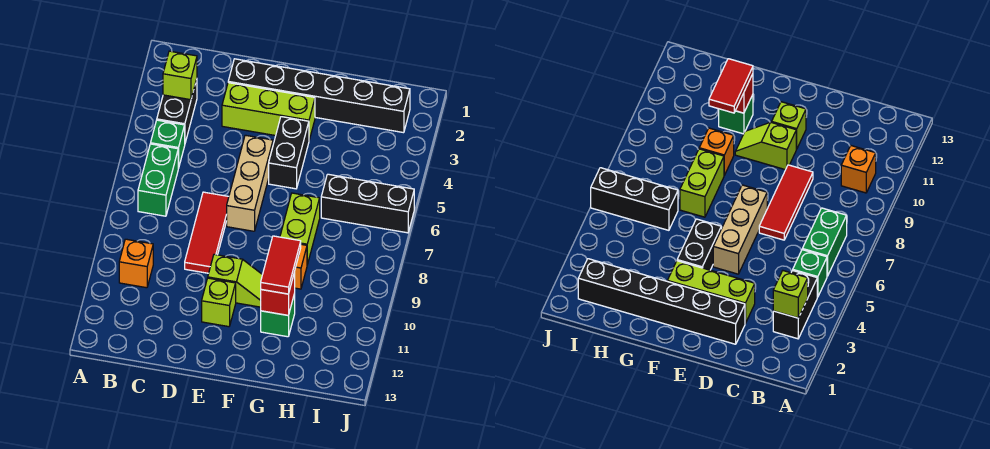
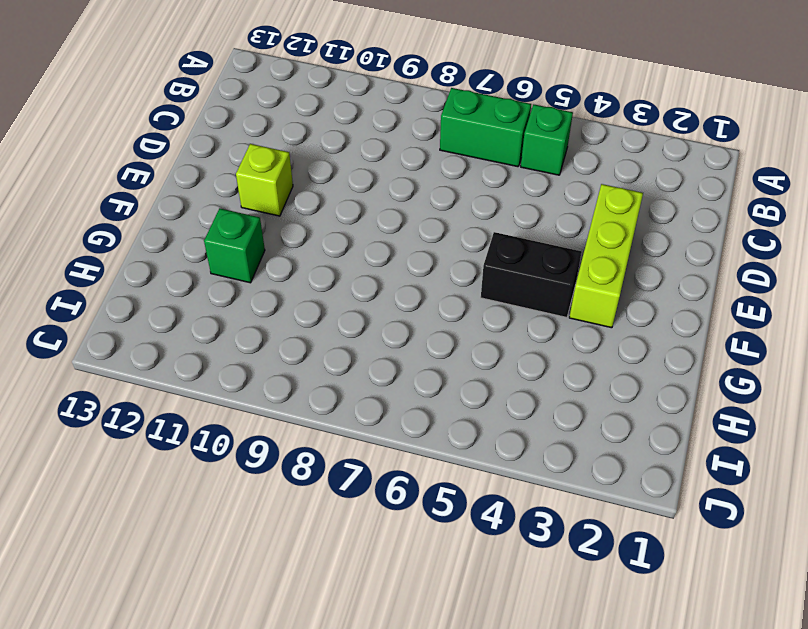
none -> black 1x2 brick [157,79,197,143]
none -> orange 1x1 brick [119,239,153,288]
none -> black 1x6 brick [228,59,410,133]

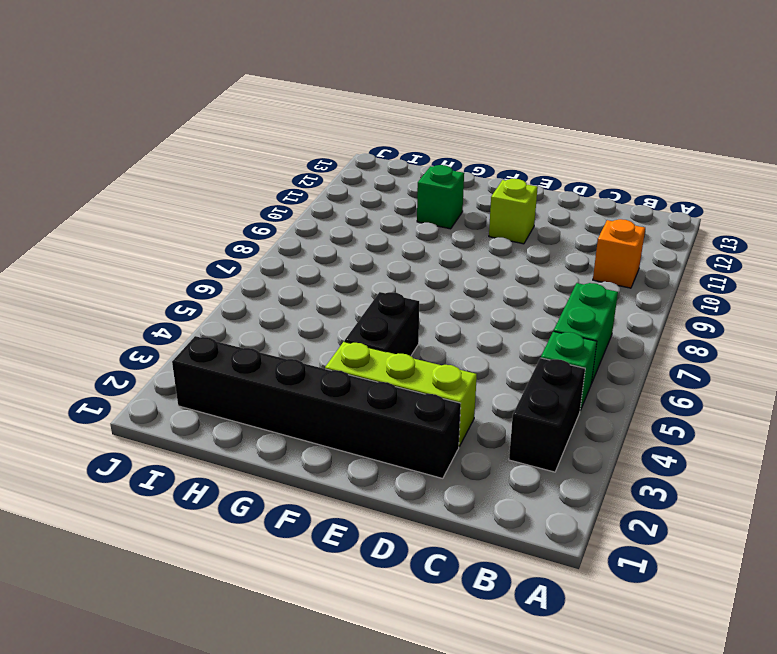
none -> red 1x3 tile [185,192,229,273]
none -> tan 1x3 brick [227,135,273,231]
none -> lime 1x2 slope [208,254,262,307]

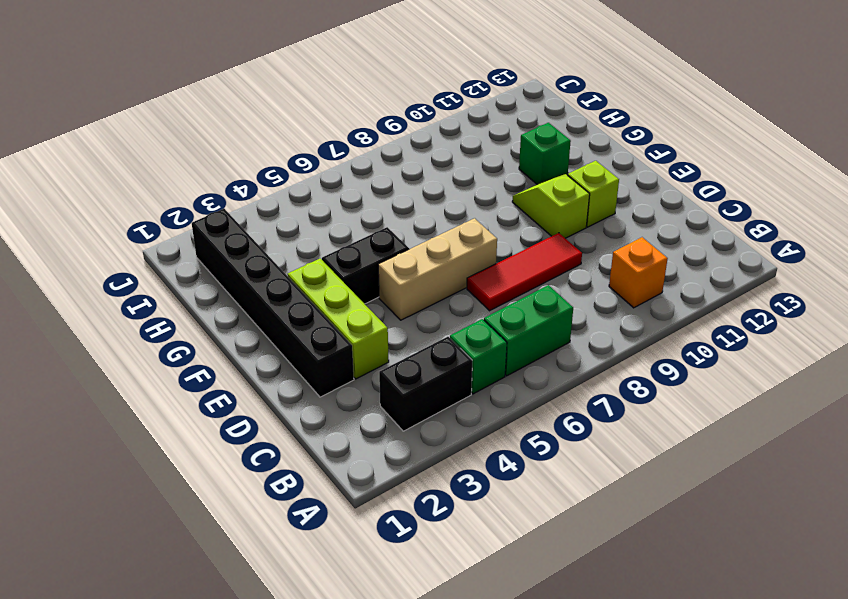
none -> lime 1x2 brick [280,193,320,265]
none -> orange 1x1 brick [295,244,307,289]
none -> black 1x3 brick [321,174,414,233]

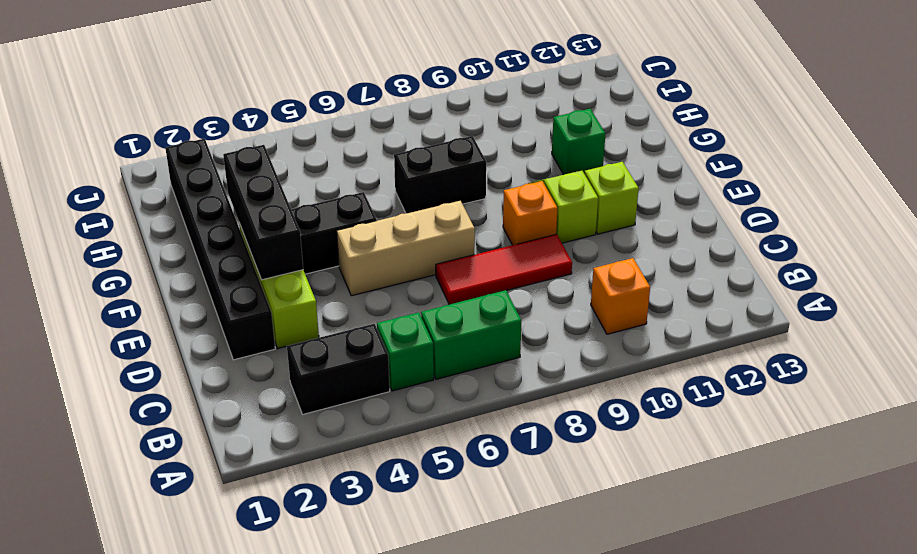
black 1x3 brick [223,145,303,280] -> black 1x3 brick moved to [321,174,414,233]
orange 1x1 brick [503,181,557,245] -> orange 1x1 brick moved to [295,244,307,289]
black 1x2 brick [394,136,486,213] -> lime 1x2 brick [280,193,320,265]
none -> lime 1x1 brick [163,51,197,100]
none -> red 1x1 brick [261,272,295,315]
none -> red 1x2 tile [261,236,301,294]

